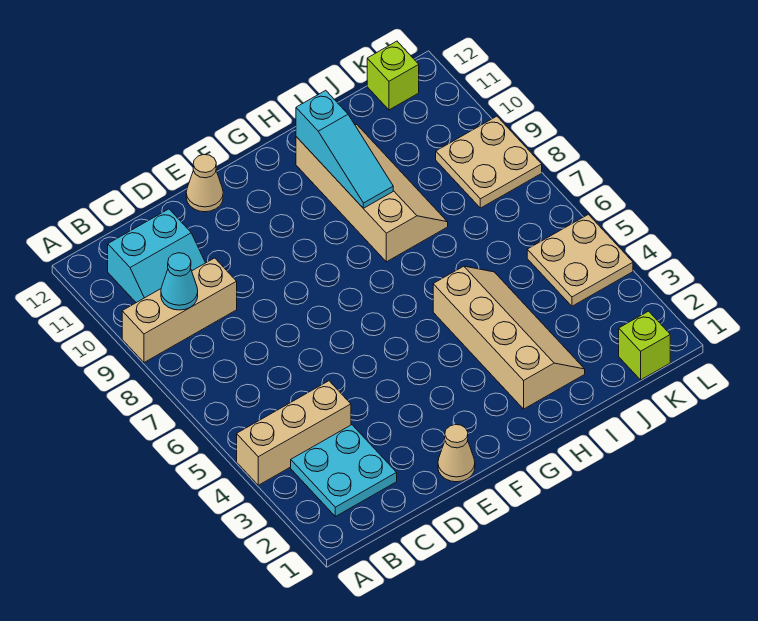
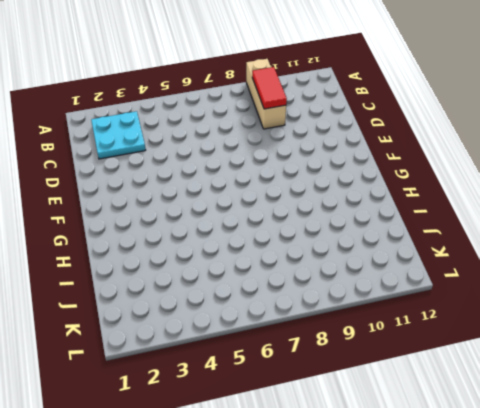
red 1x2 tile [252,67,287,109] -> cyan 1x1 cone [161,253,198,310]
none -> tan 1x3 brick [237,381,351,485]
none -> cyan 2x2 slope [108,209,205,303]
none -> tan 1x1 cone [438,425,475,482]

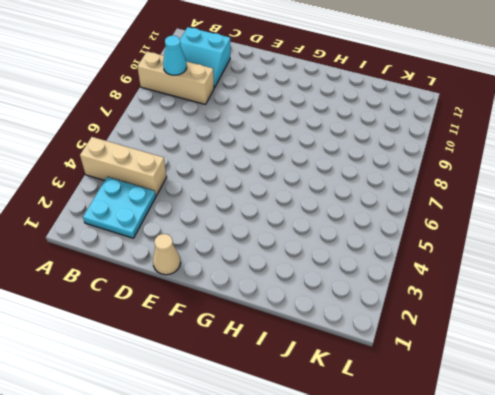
none -> tan 1x1 cone [186,154,223,212]
none -> tan 2x4 slope [433,266,585,409]
none -> tan 2x4 slope [296,124,448,262]

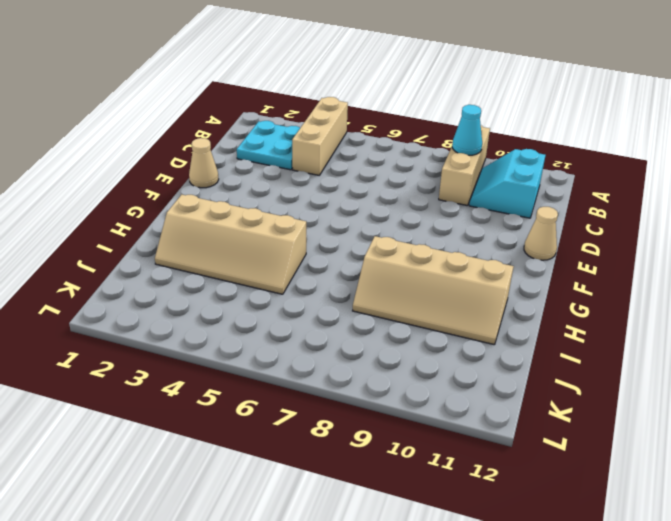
none -> lime 1x1 brick [619,311,670,380]
none -> tan 2x2 plate [527,214,633,306]
none -> tan 2x2 plate [436,116,542,208]

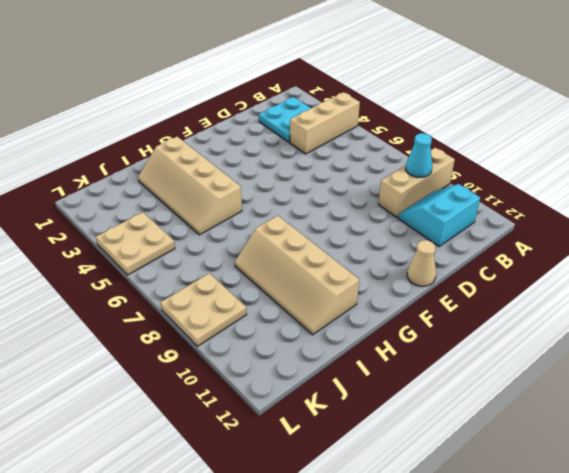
none -> tan 1x1 cone [438,425,475,482]
none -> lime 1x1 brick [619,311,670,380]
none -> lime 1x1 brick [367,41,419,110]

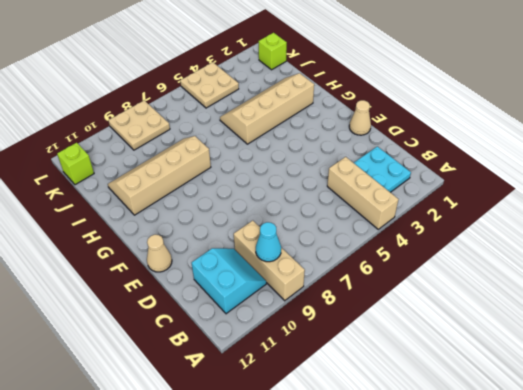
none -> cyan 1x3 slope [296,90,393,208]

